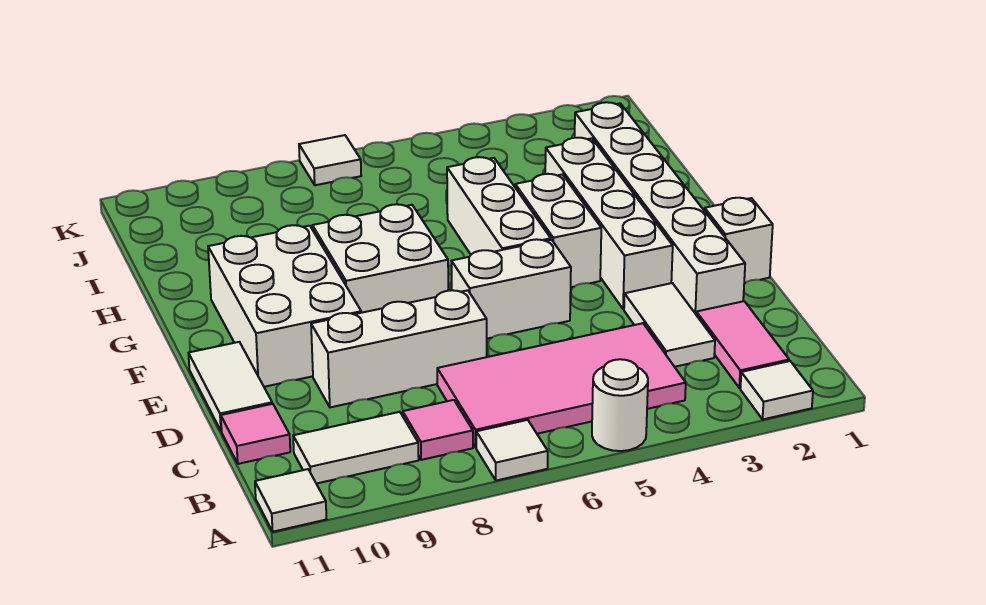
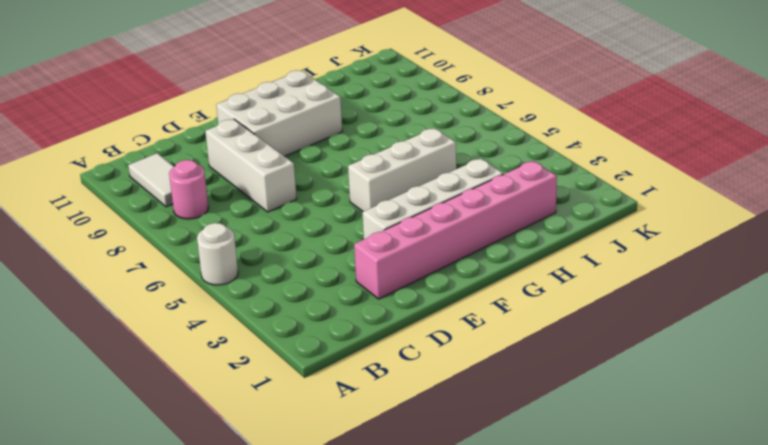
pink 1x1 round brick [169,160,208,219] -> pink 1x1 tile [403,400,473,460]
pink 1x6 brick [354,161,557,299] -> white 1x6 brick [575,102,745,314]
none -> white 1x1 tile [740,361,813,419]
none -> white 1x1 tile [476,420,548,481]
none -> white 1x1 tile [255,469,326,532]

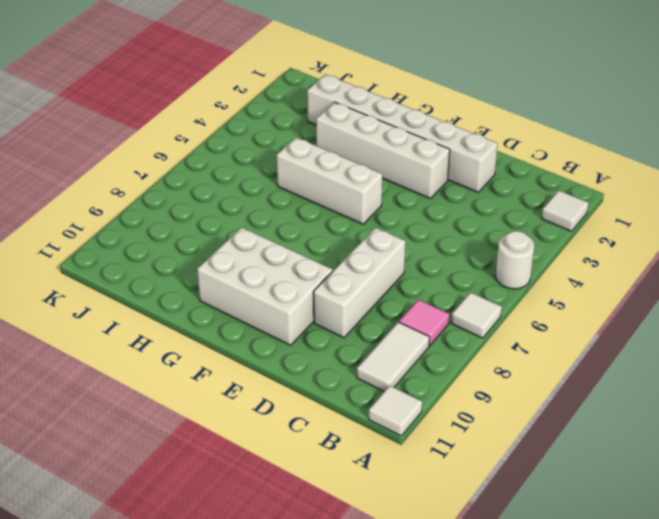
none -> pink 1x2 tile [696,301,789,388]
none -> pink 2x4 tile [437,323,686,447]
none -> white 1x2 tile [624,283,715,367]

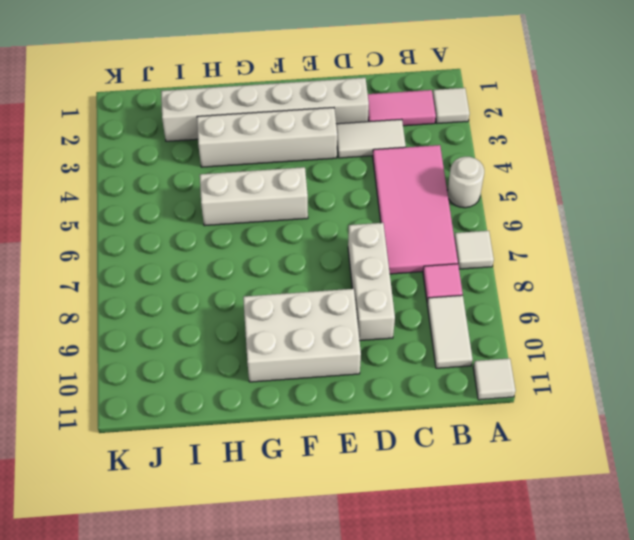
none -> pink 1x1 tile [221,404,290,464]
none -> white 1x2 tile [188,342,272,431]
none -> white 1x1 brick [705,198,773,283]

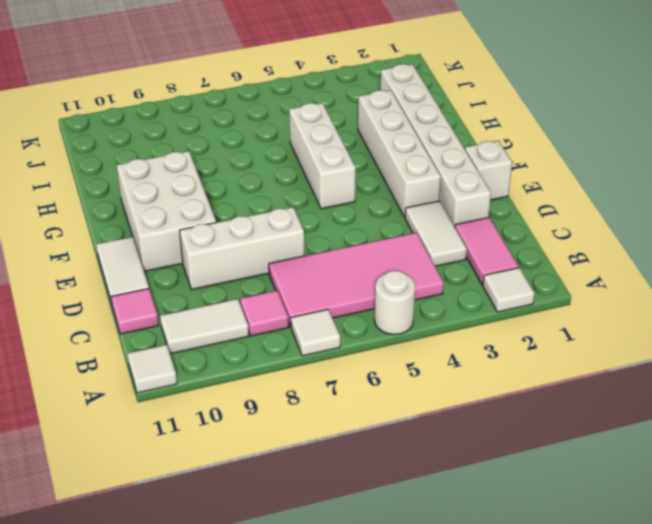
none -> white 1x2 brick [451,239,571,339]
none -> white 1x2 brick [515,174,601,287]
none -> white 2x2 brick [312,204,448,313]

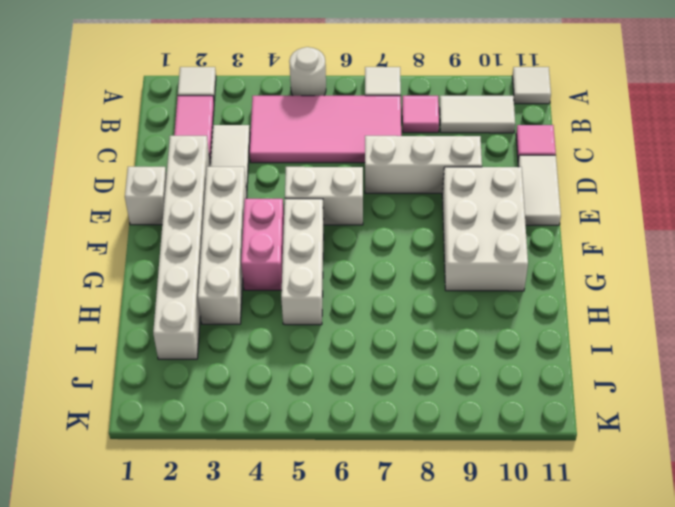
pink 1x2 brick [241,199,284,290] -> white 1x2 brick [515,174,601,287]
none -> white 2x2 brick [312,204,448,313]
none -> white 1x1 tile [299,135,361,185]

